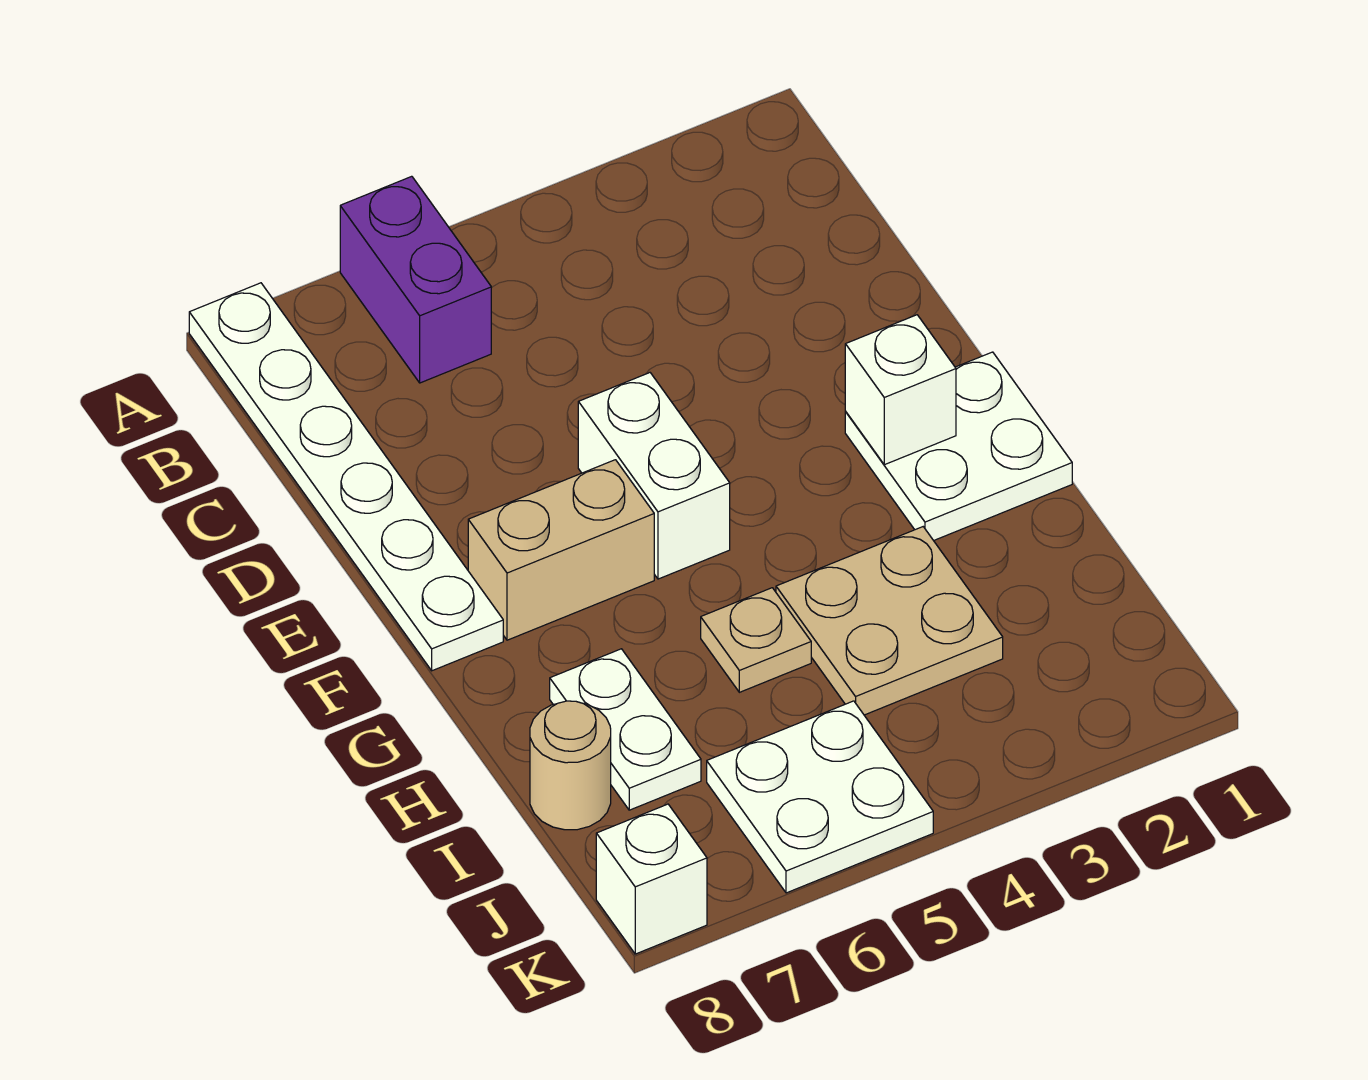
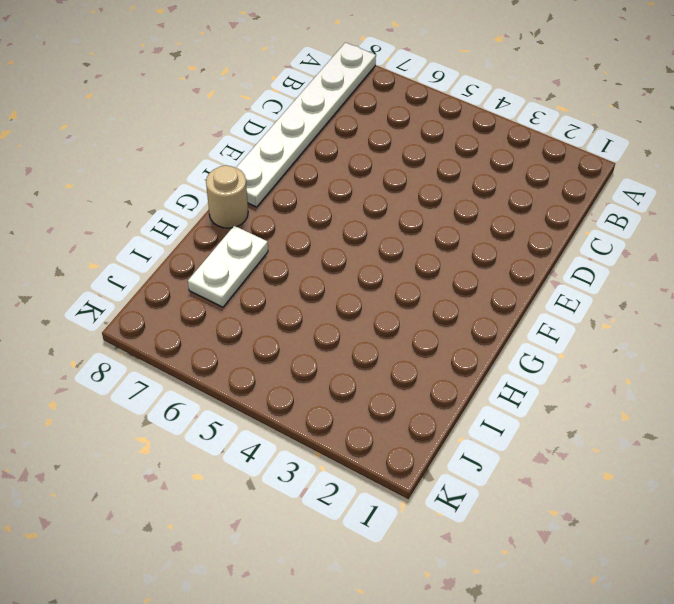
tan 1x1 round brick [206,165,248,228] -> tan 1x1 round brick moved to [530,701,611,830]
none -> purple 1x2 brick [340,176,491,383]
none -> white 1x2 brick [578,373,730,579]
none -> white 2x2 plate [845,352,1072,541]

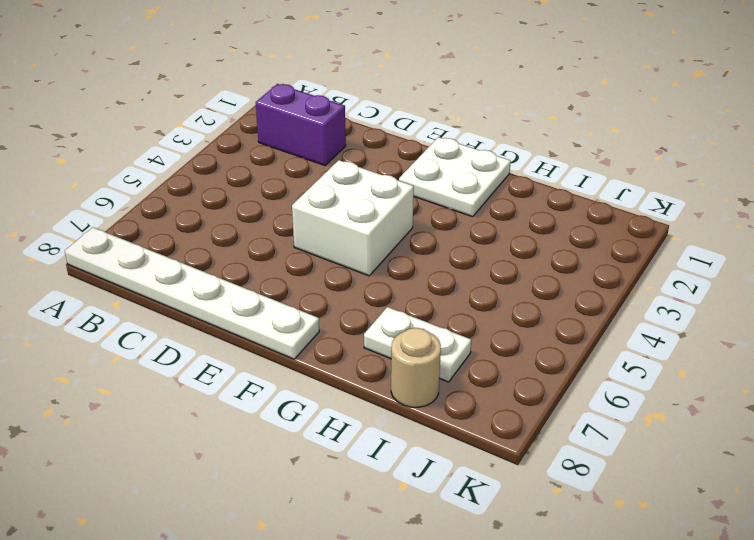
purple 1x2 brick [256,84,346,165] -> purple 1x2 brick moved to [340,176,491,383]
white 2x2 brick [292,160,414,276] -> white 1x2 brick [578,373,730,579]
none -> tan 1x2 brick [468,460,654,640]
none -> tan 2x2 plate [776,527,1003,715]
none -> tan 1x1 plate [701,588,811,692]

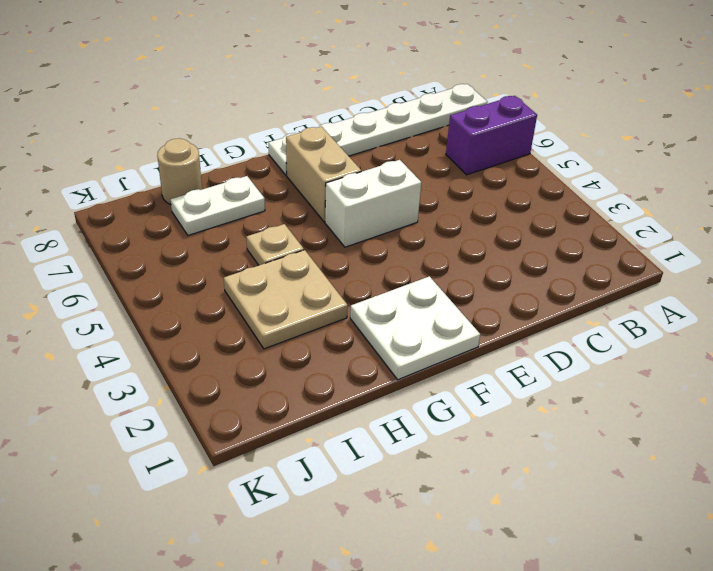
none -> white 2x2 plate [707,701,933,893]
none -> white 1x1 brick [596,804,707,954]
none -> white 1x1 brick [845,315,956,465]

